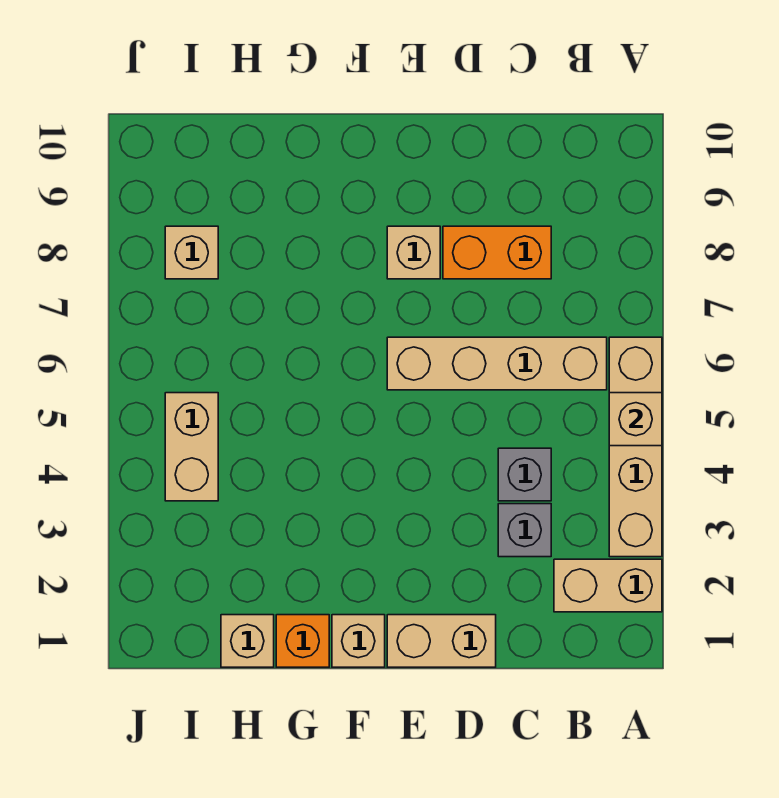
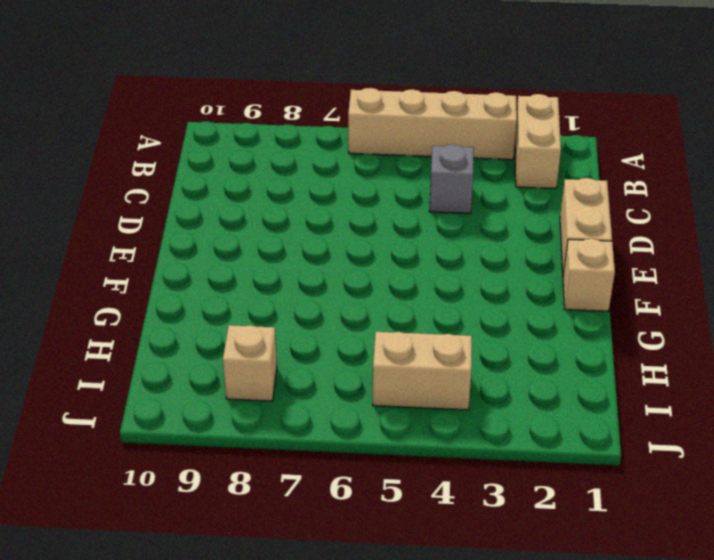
none -> tan 1x4 brick [387,337,607,390]
none -> grey 1x1 brick [498,504,551,557]
none -> orange 1x2 brick [443,226,551,279]

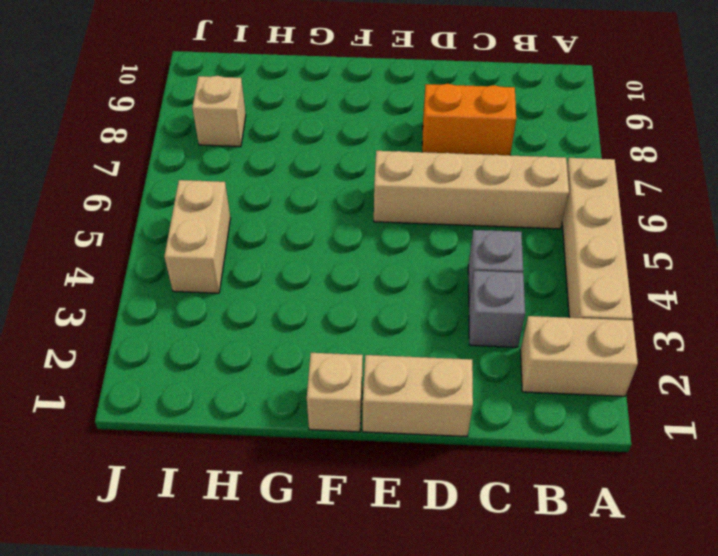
none -> tan 1x1 brick [387,226,440,279]
none -> orange 1x1 brick [276,615,329,667]
none -> tan 1x1 brick [221,615,274,667]

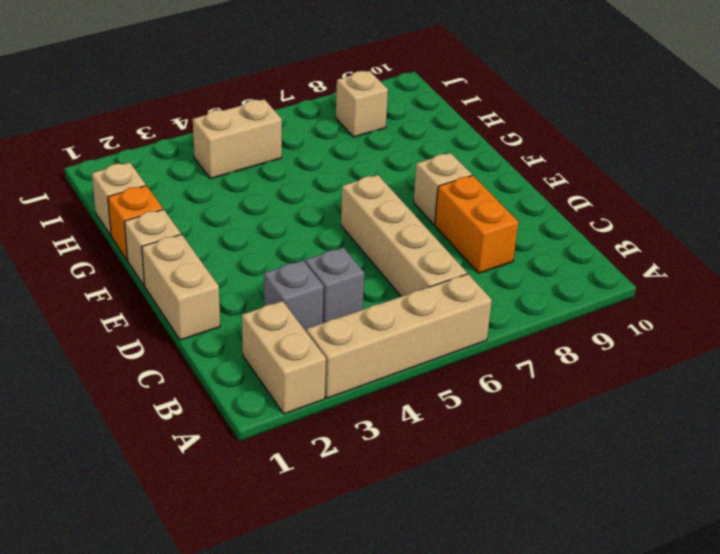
none -> tan 1x1 brick [609,393,662,446]

